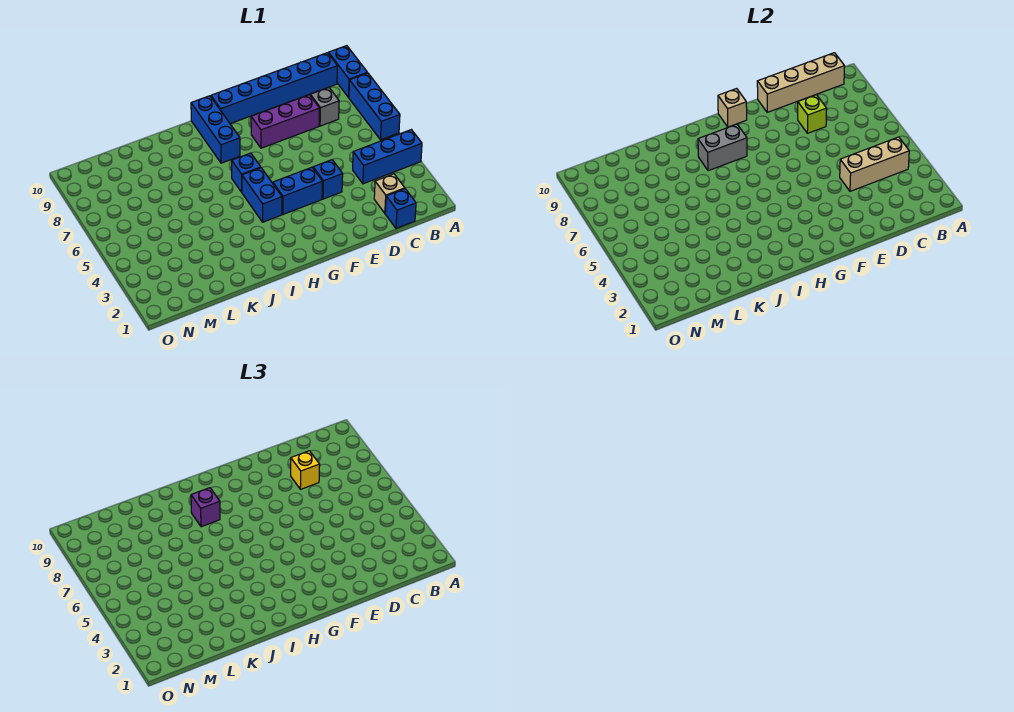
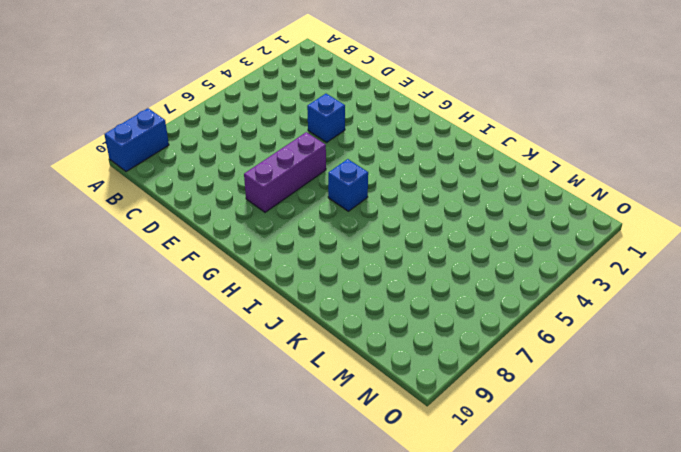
purple 1x3 brick [244,132,326,212] -> purple 1x3 brick turned to [251,95,320,148]
none -> blue 1x3 brick [353,130,422,184]
none -> blue 1x3 brick [349,73,400,140]
none -> blue 1x6 brick [211,53,338,124]

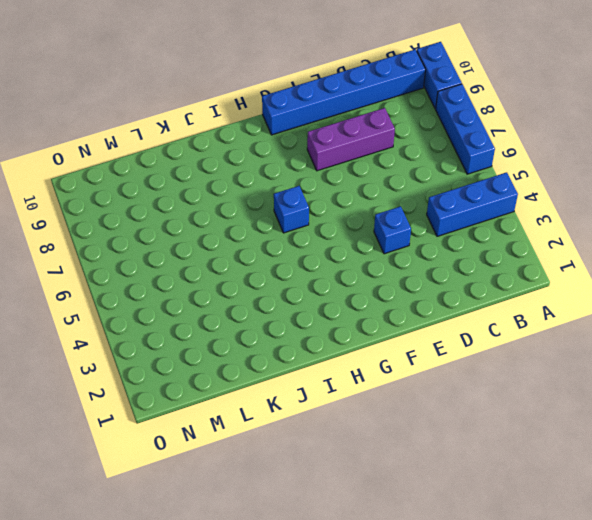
none -> blue 1x1 brick [385,189,416,228]
none -> tan 1x1 brick [374,174,405,213]
none -> grey 1x1 brick [310,88,339,126]

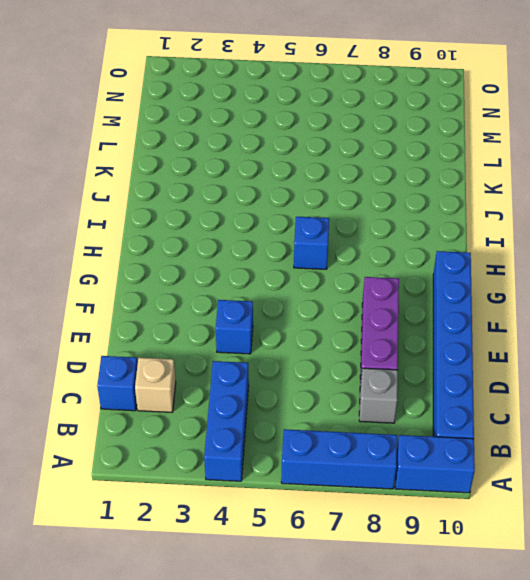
none -> blue 1x2 brick [273,167,323,214]
none -> blue 1x2 brick [242,168,282,222]
none -> blue 1x3 brick [191,96,240,163]

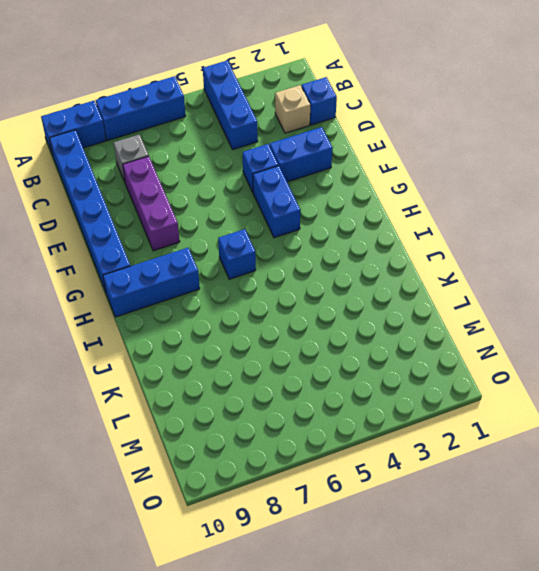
blue 1x2 brick [270,127,332,182] -> blue 1x2 brick moved to [242,168,282,222]
none -> tan 1x3 brick [840,137,909,191]
none -> tan 1x4 brick [757,53,845,112]
none -> lime 1x1 brick [798,95,827,133]

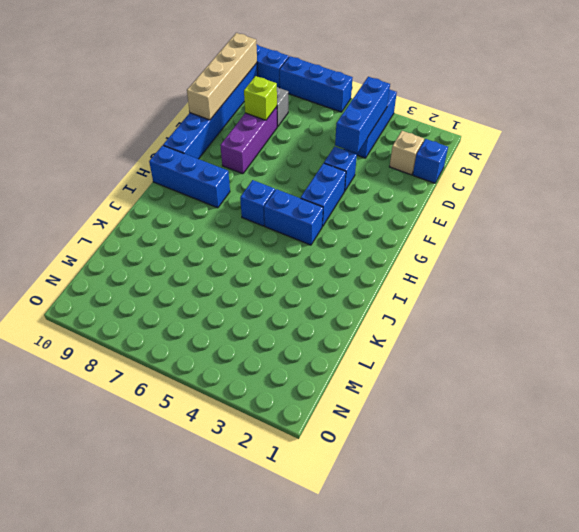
blue 1x3 brick [335,77,390,153] -> tan 1x3 brick [840,137,909,191]
none -> tan 1x1 brick [718,89,747,127]
none -> grey 1x2 brick [698,124,747,171]
none -> yellow 1x1 brick [291,451,320,489]

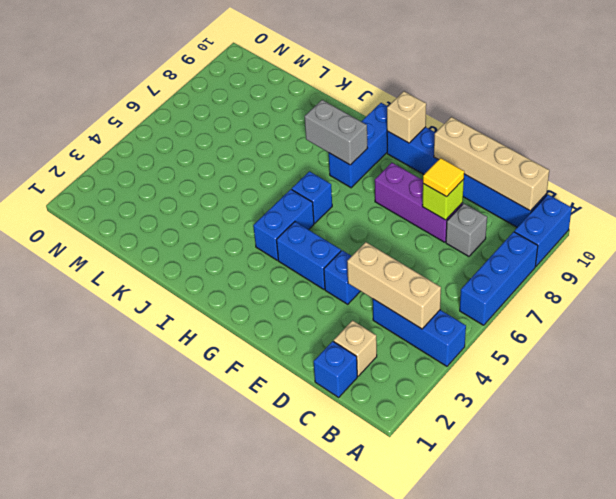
yellow 1x1 tile [423,158,464,197] -> yellow 1x1 brick [291,451,320,489]
none -> purple 1x1 brick [191,488,220,527]

